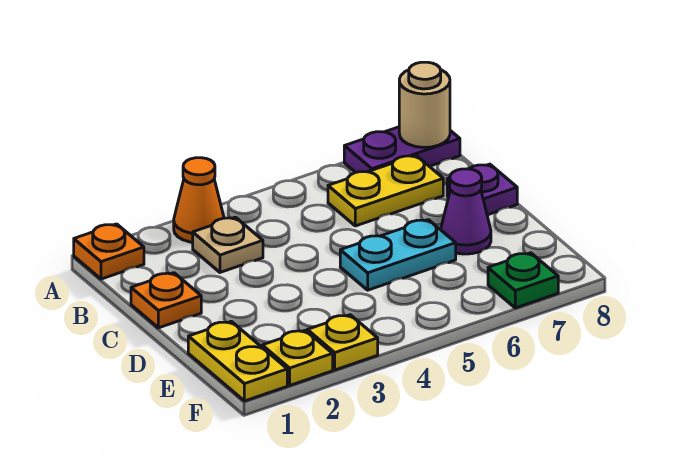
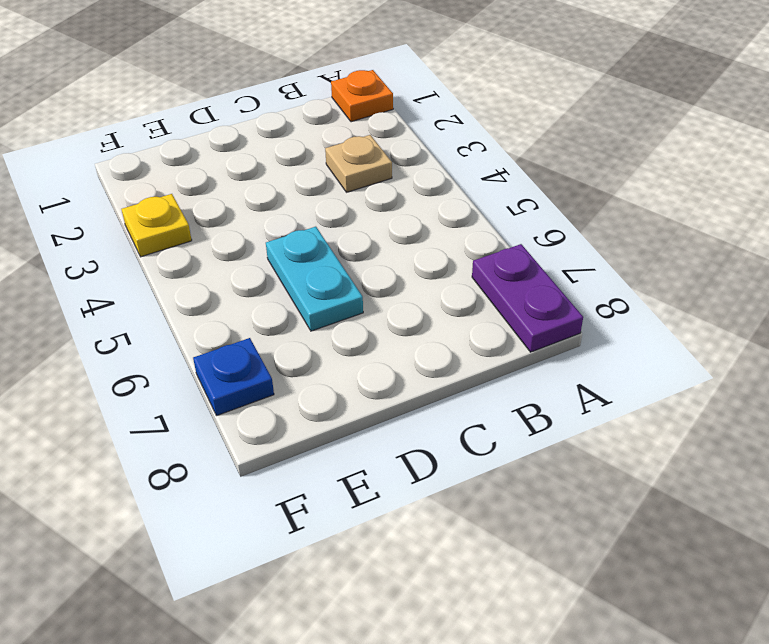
blue 1x1 plate [193,338,274,416] -> green 1x1 plate [488,253,558,308]
none -> orange 1x1 cone [174,158,224,242]
none -> yellow 1x2 plate [328,155,443,226]
none -> orange 1x1 plate [131,273,201,328]

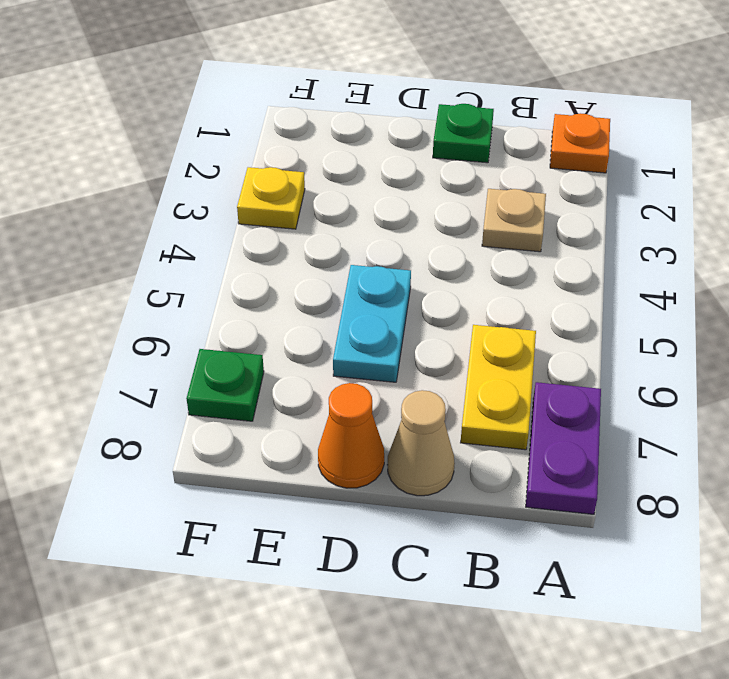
green 1x1 plate [433,104,494,163] -> orange 1x1 plate [131,273,201,328]
tan 1x1 cone [388,390,455,496] -> purple 1x1 plate [447,164,517,215]
orange 1x1 cone [318,383,384,488] -> orange 1x1 cone moved to [174,158,224,242]
none -> purple 1x1 cone [441,169,491,254]
none -> yellow 1x2 plate [188,321,287,401]
none -> yellow 1x1 plate [262,330,333,385]

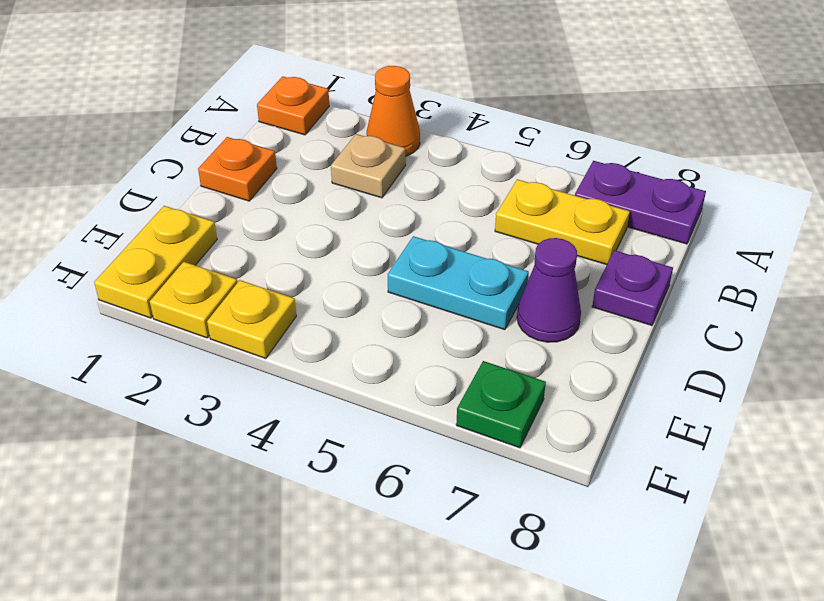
none -> tan 1x1 round brick [399,62,450,147]

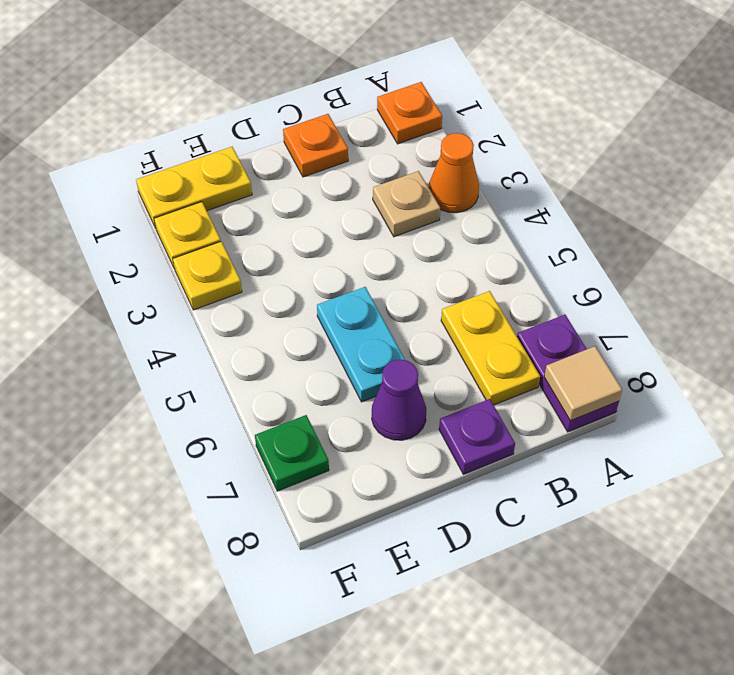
tan 1x1 tile [544,346,622,421] -> tan 1x1 round brick [399,62,450,147]

